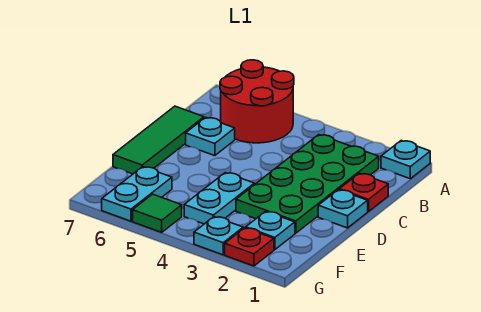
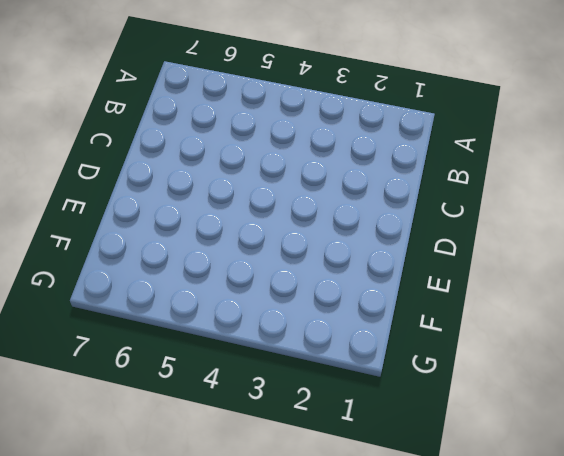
none -> cyan 1x1 plate [381,141,430,179]
none -> red 2x2 round brick [220,60,294,143]
none -> green 2x4 plate [236,135,379,233]

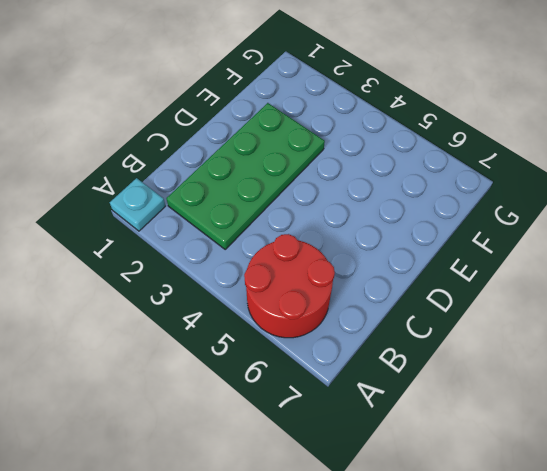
none -> red 1x1 plate [339,173,388,212]
none -> cyan 1x1 plate [186,117,235,156]
none -> green 1x3 tile [113,106,204,174]

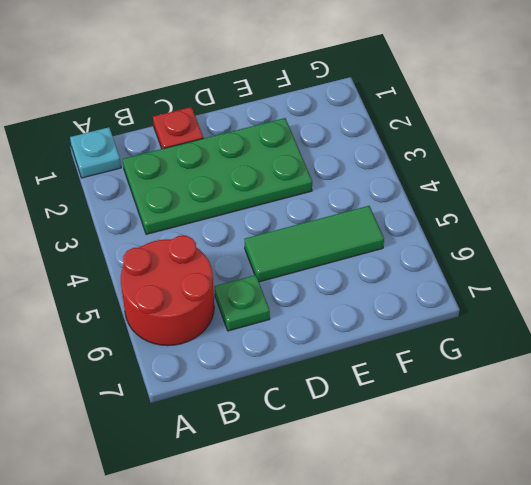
green 1x1 plate [214,275,270,331] -> cyan 1x1 plate [186,117,235,156]
green 1x3 tile [245,206,384,282] -> green 1x3 tile moved to [113,106,204,174]
none -> cyan 1x1 plate [318,190,368,228]
none -> cyan 1x2 plate [184,173,254,224]
none -> cyan 1x1 plate [246,211,295,250]

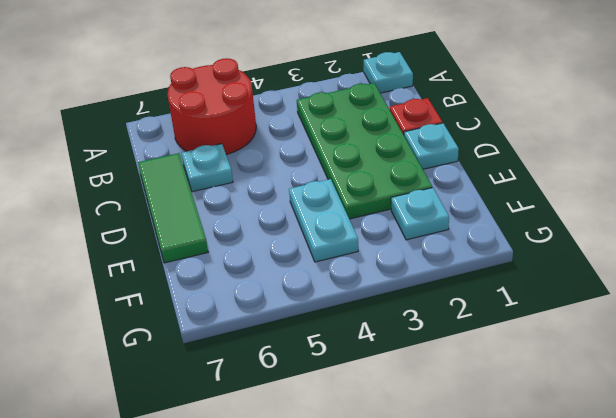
none -> cyan 1x2 plate [102,167,172,221]
none -> red 1x1 plate [225,228,274,266]
none -> cyan 1x1 plate [194,217,243,255]

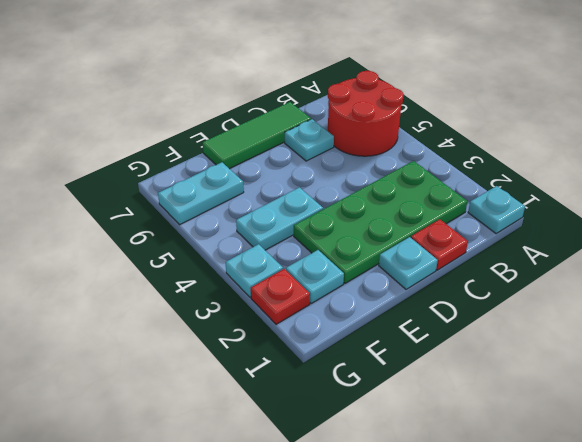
none -> green 1x1 tile [133,194,182,232]

